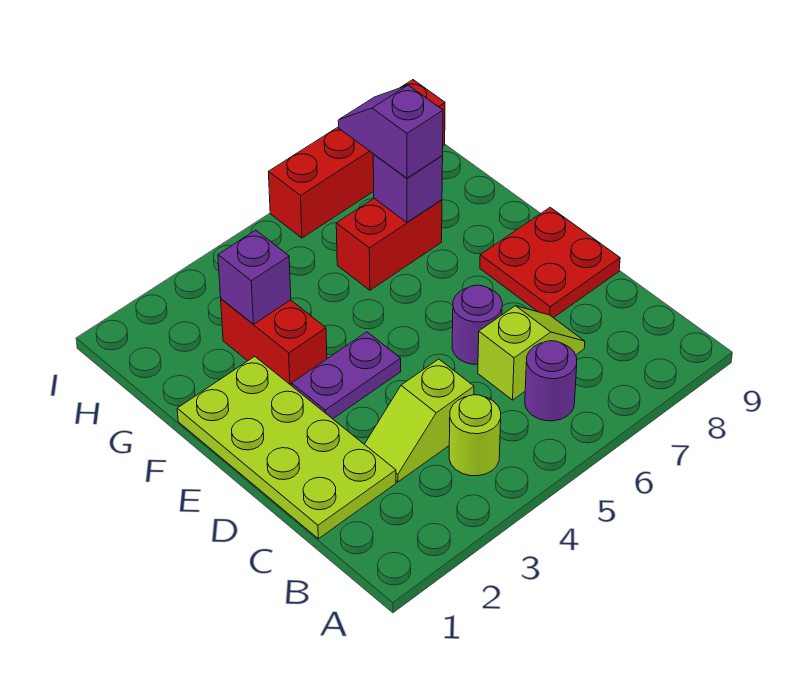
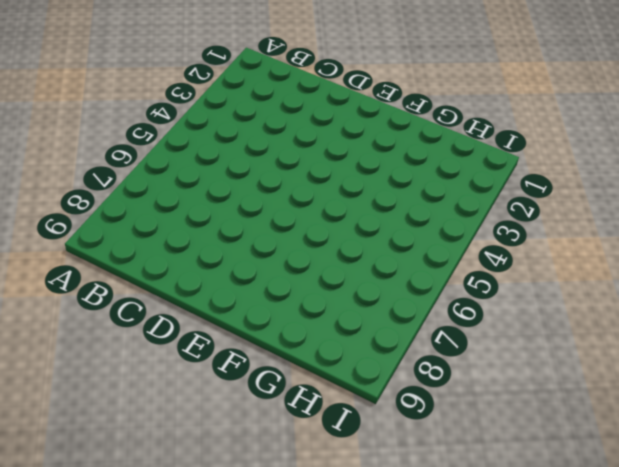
none -> lime 1x1 round brick [449,395,501,476]
none -> purple 1x1 round brick [525,341,577,421]
none -> lime 2x4 plate [177,356,396,539]

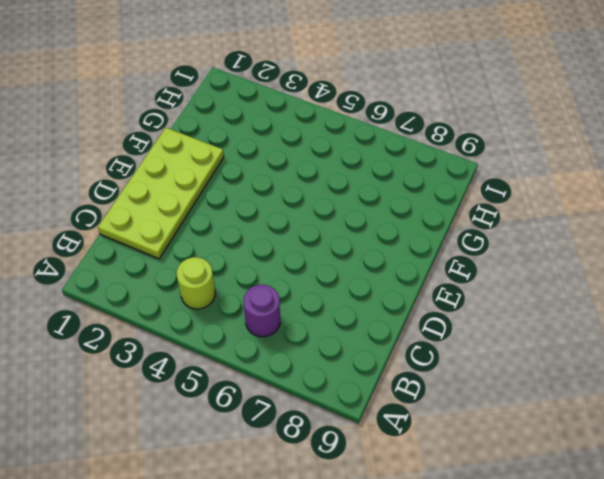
none -> lime 1x2 slope [364,359,474,482]
none -> lime 1x2 slope [478,306,585,400]
none -> purple 1x1 round brick [452,285,502,364]

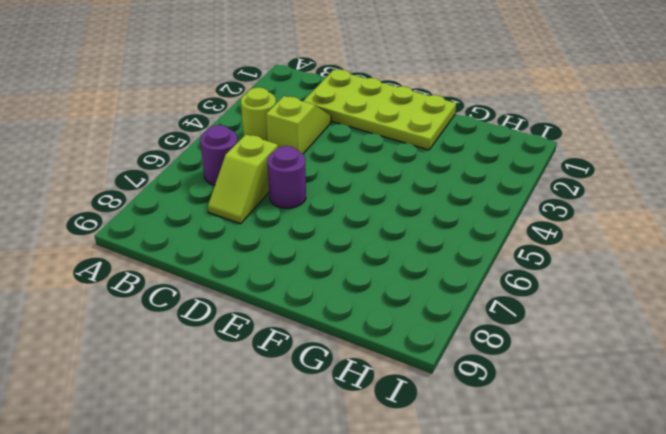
none -> red 2x2 plate [480,207,620,318]
none -> purple 1x2 plate [292,332,401,419]
none -> red 1x2 brick [221,299,327,386]

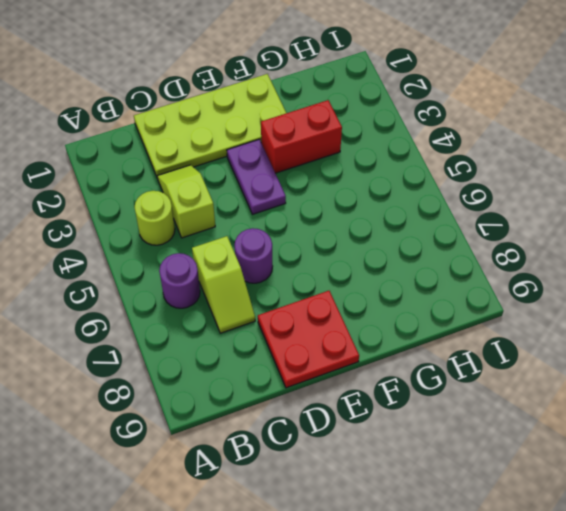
none -> red 1x2 brick [336,198,442,290]
none -> red 1x4 brick [269,80,445,238]
none -> purple 1x1 brick [218,230,291,324]

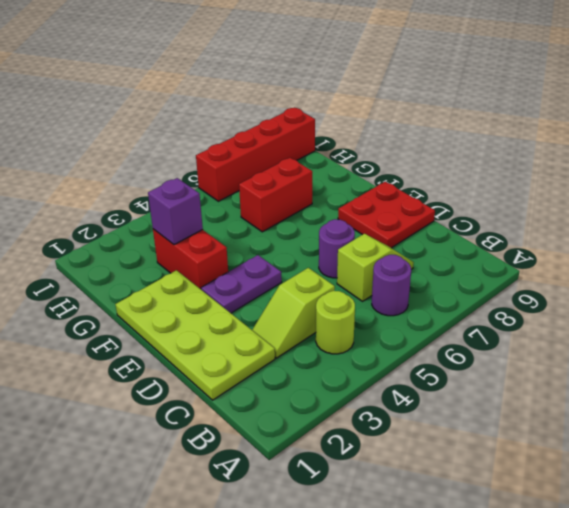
none -> purple 1x1 brick [373,154,443,222]
none -> purple 1x2 slope [338,85,443,178]

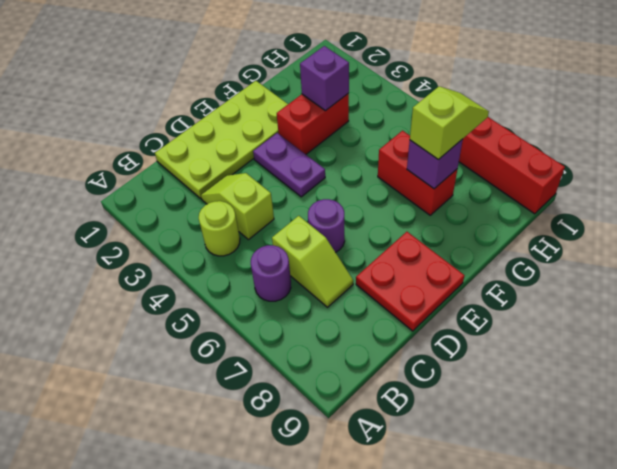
lime 1x2 slope [410,86,489,159] -> purple 1x2 slope [338,85,443,178]

